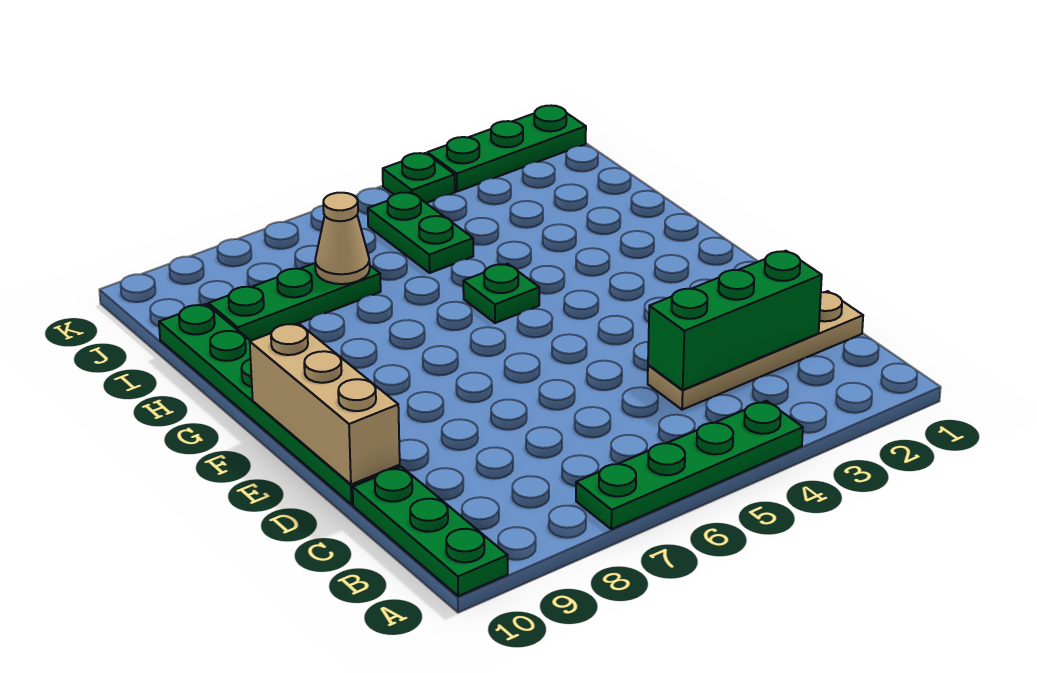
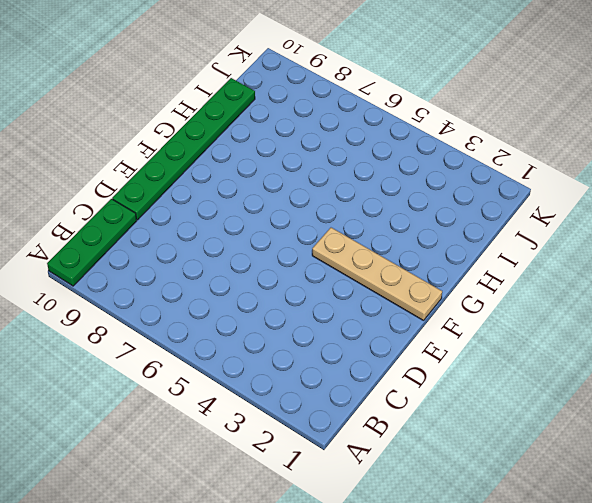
tan 1x4 plate [312,228,442,321] -> tan 1x4 plate moved to [648,291,863,410]
none -> green 1x4 plate [576,401,803,529]
none -> green 1x1 plate [463,264,539,323]
none -> green 1x2 plate [368,192,473,273]

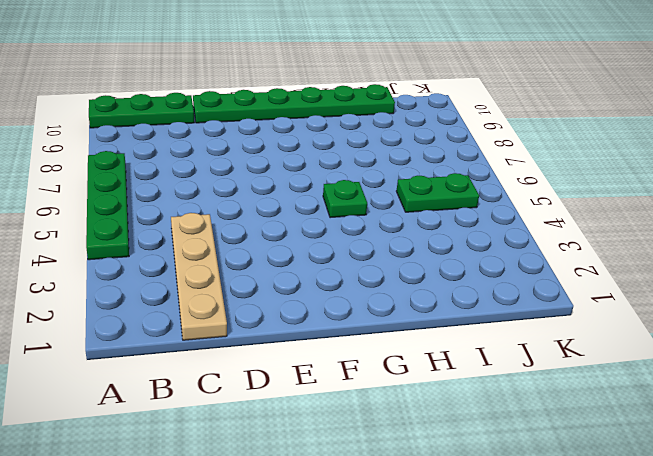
none -> green 1x3 plate [208,263,381,341]
none -> green 1x3 plate [427,105,586,192]
none -> green 1x1 plate [383,153,455,203]

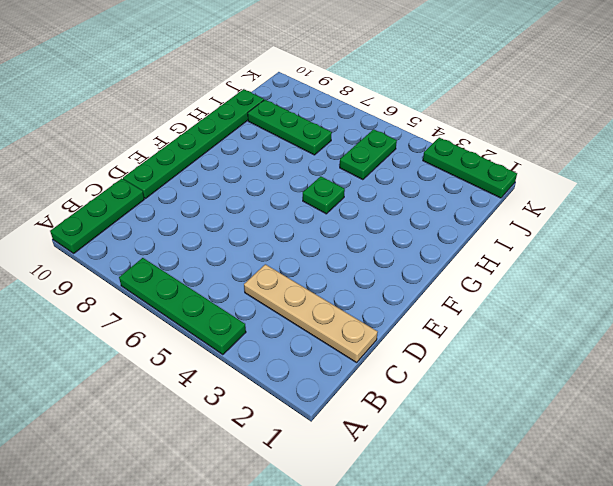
none -> green 1x1 plate [383,153,455,203]
none -> green 1x3 brick [648,251,822,390]
none -> tan 1x3 brick [250,323,400,484]

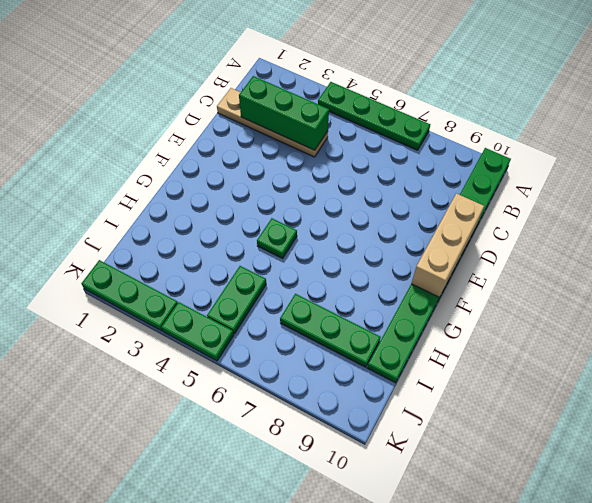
green 1x2 plate [162,302,234,361] -> green 1x1 plate [383,153,455,203]
none -> tan 1x1 cone [315,193,370,284]

